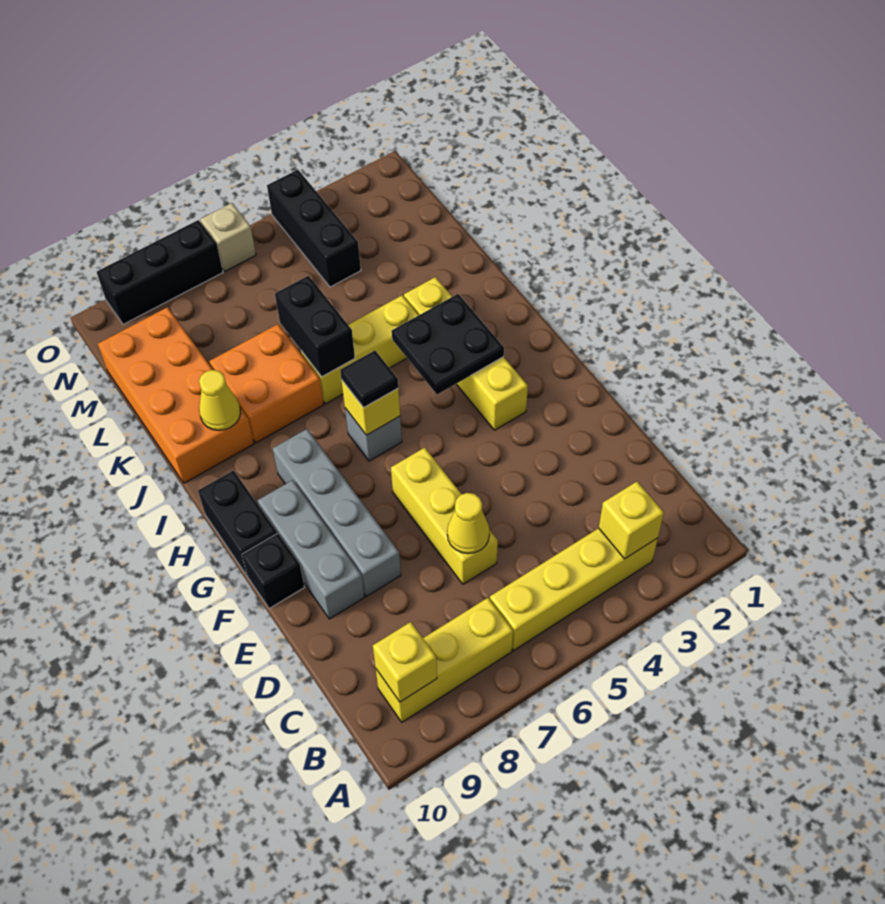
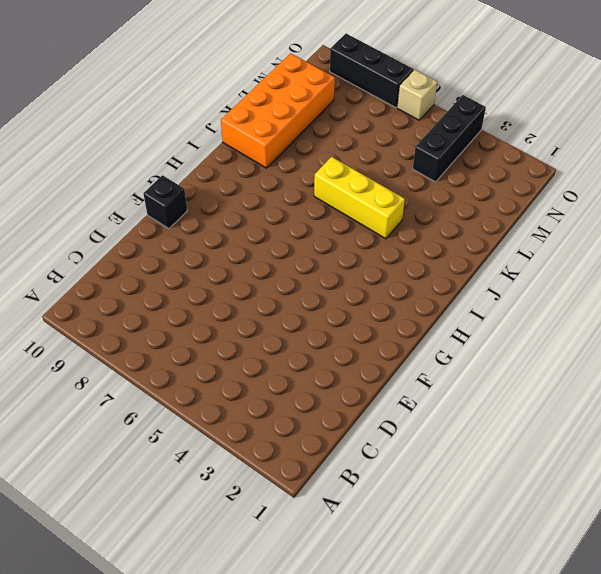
none -> yellow 1x4 brick [490,528,658,651]
none -> yellow 1x3 brick [376,598,513,722]
none -> yellow 1x3 brick [391,448,498,584]

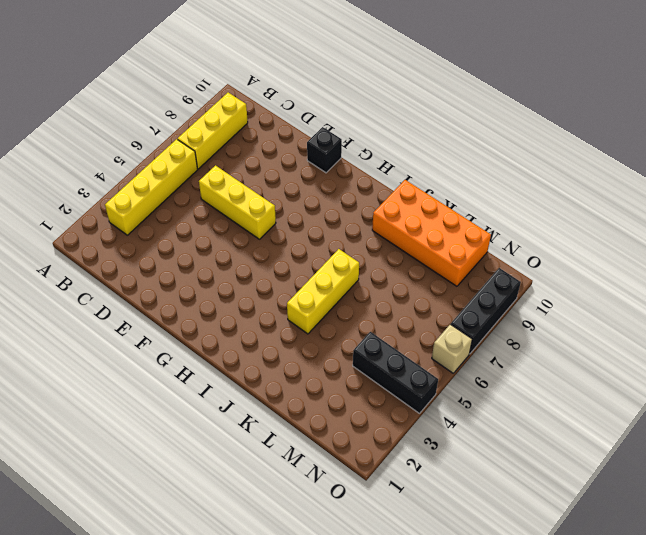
none -> grey 1x4 brick [273,429,401,596]
none -> grey 1x3 brick [257,480,365,619]
none -> yellow 1x4 brick [404,277,528,430]

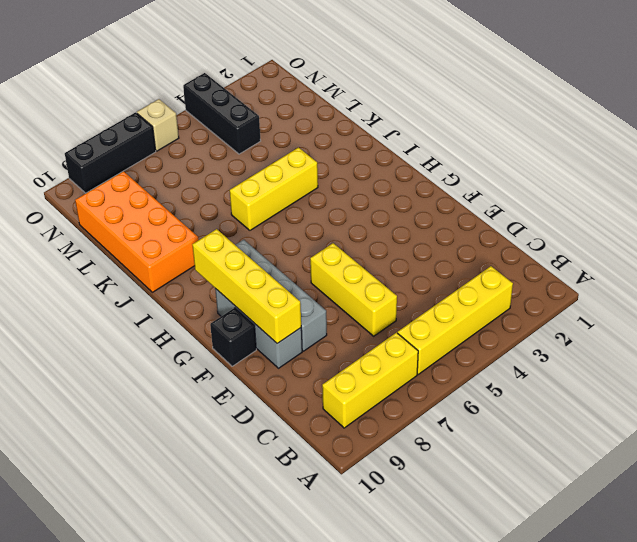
yellow 1x4 brick [192,229,301,343] -> yellow 1x4 brick moved to [404,277,528,430]
none -> black 1x2 brick [198,470,277,575]
none -> grey 1x1 brick [345,408,402,461]
none -> orange 2x2 brick [209,324,324,443]

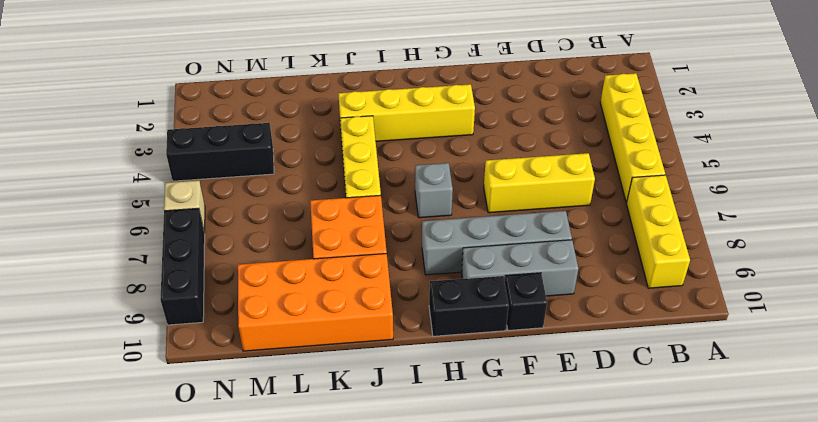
none -> yellow 1x1 brick [599,482,664,559]
none -> yellow 1x1 brick [373,622,437,702]
none -> yellow 1x1 cone [447,493,490,554]

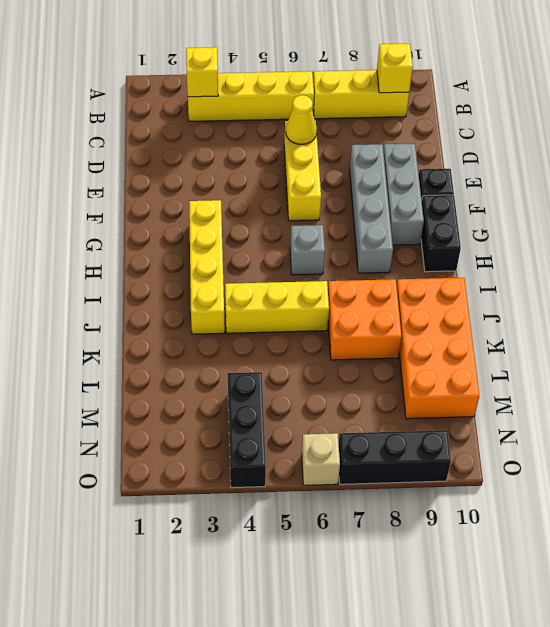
none -> black 2x2 plate [392,294,504,395]
none -> yellow 1x1 brick [341,380,400,435]
none -> black 1x2 brick [275,276,355,377]

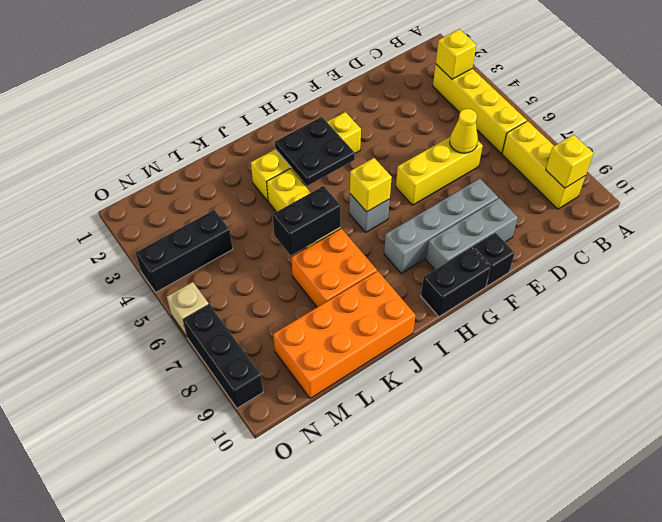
none -> yellow 1x1 cone [199,370,241,430]
none -> black 1x1 tile [340,351,398,408]

